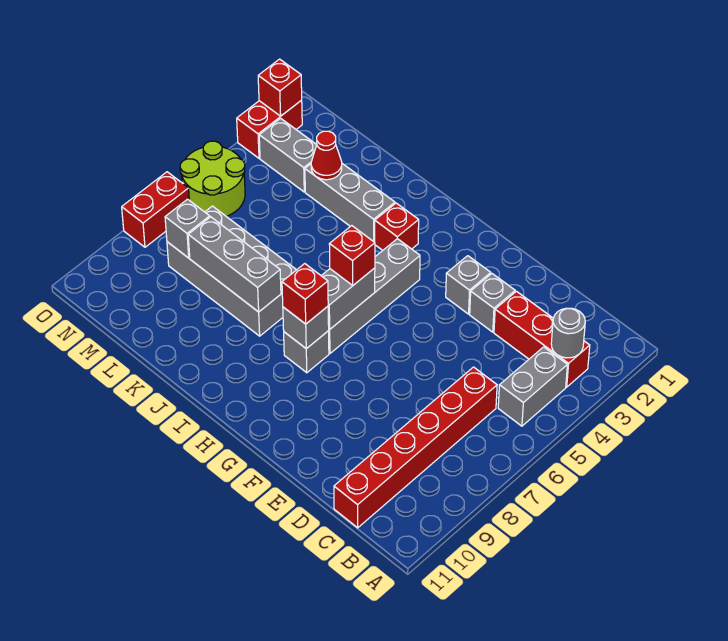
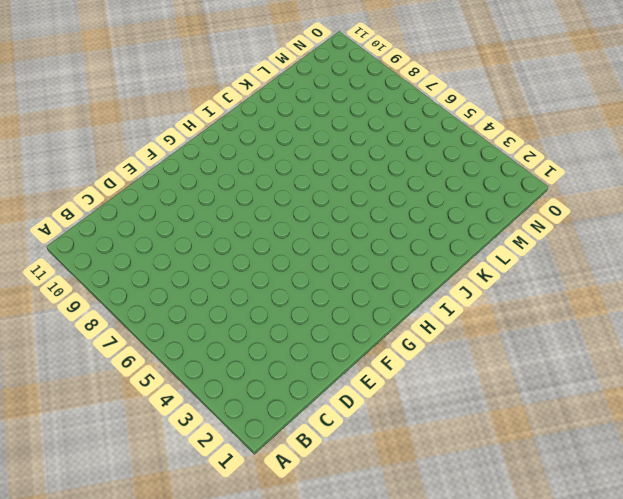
none -> red 1x3 brick [494,291,590,387]
none -> grey 1x2 brick [498,347,567,426]
none -> red 1x6 brick [334,367,497,528]

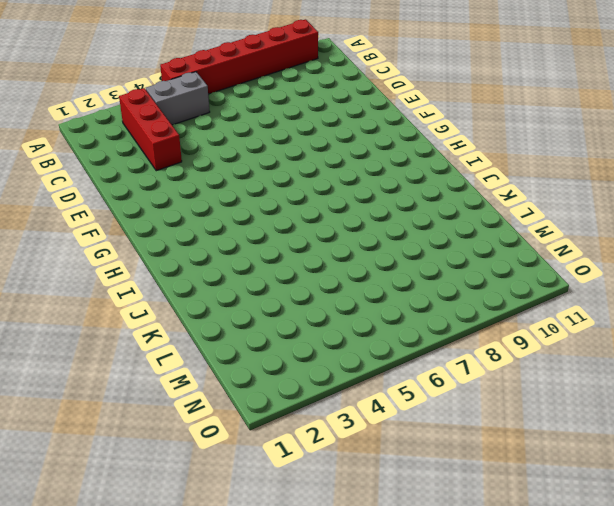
red 1x6 brick [160,19,318,94] -> red 1x6 brick moved to [334,367,497,528]
none -> grey 1x1 brick [470,274,515,332]
none -> grey 1x1 brick [446,256,491,314]
none -> grey 1x4 brick [329,239,420,353]

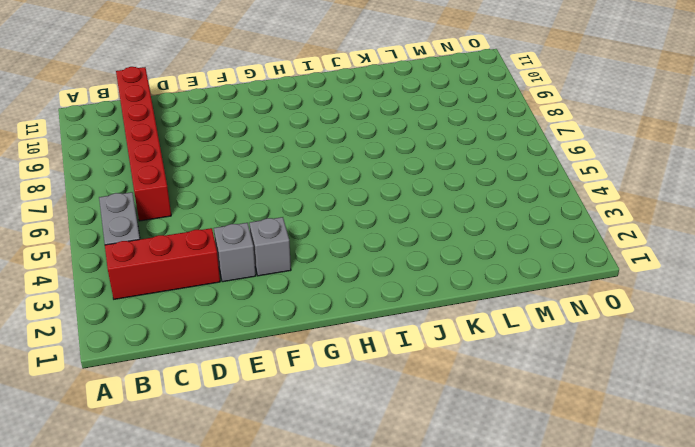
none -> grey 1x4 brick [329,239,420,353]
none -> grey 1x1 brick [284,331,329,373]
none -> red 1x1 brick [375,203,419,250]

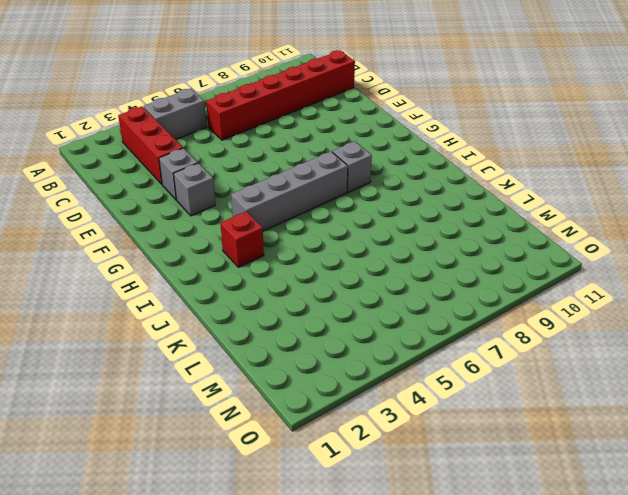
none -> grey 1x3 brick [305,164,395,242]
none -> grey 2x4 brick [167,206,296,336]
none -> grey 1x2 brick [259,118,316,192]

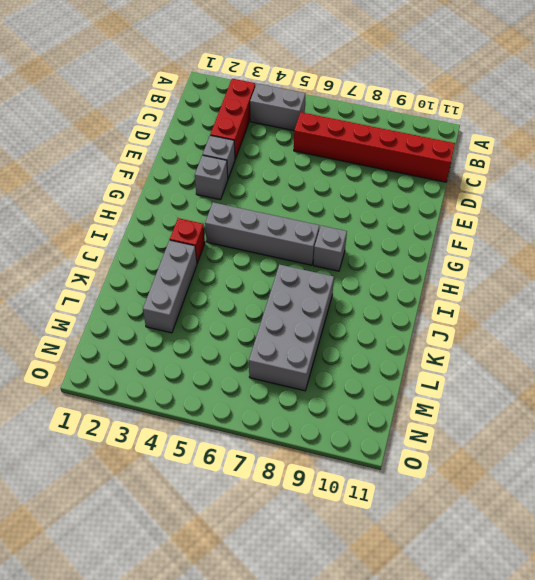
none -> grey 1x2 brick [259,118,316,192]
none -> lime 2x2 round brick [180,141,245,216]
none -> red 1x2 brick [237,100,302,158]

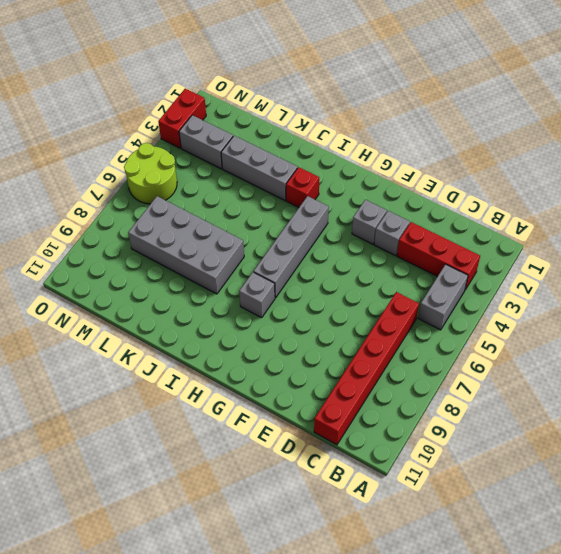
none -> red 1x2 brick [122,172,189,247]
none -> grey 1x1 round brick [551,308,585,358]
none -> grey 1x2 brick [321,268,375,329]

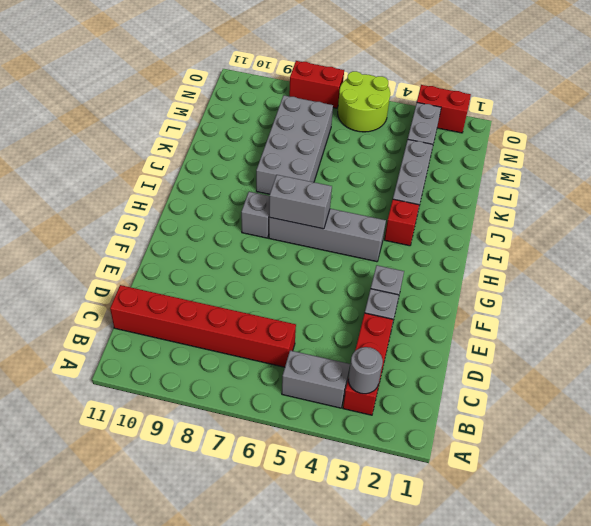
none -> grey 1x1 brick [283,306,329,349]
none -> grey 1x3 brick [188,217,281,312]
none -> red 1x1 cone [311,131,342,180]

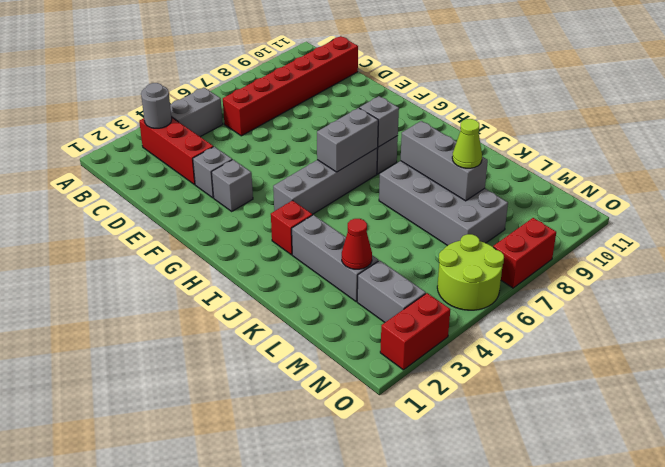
lime 1x1 cone [452,119,482,168] -> none
none -> grey 1x1 brick [165,199,210,258]
none -> red 1x1 brick [258,59,302,116]
none -> red 1x1 brick [329,226,375,285]

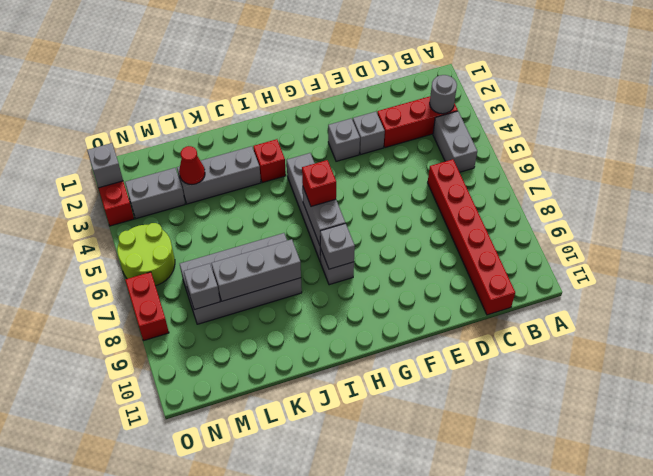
grey 1x1 brick [87,143,123,188] -> red 1x1 brick [258,59,302,116]
none -> red 1x1 brick [282,264,328,324]

